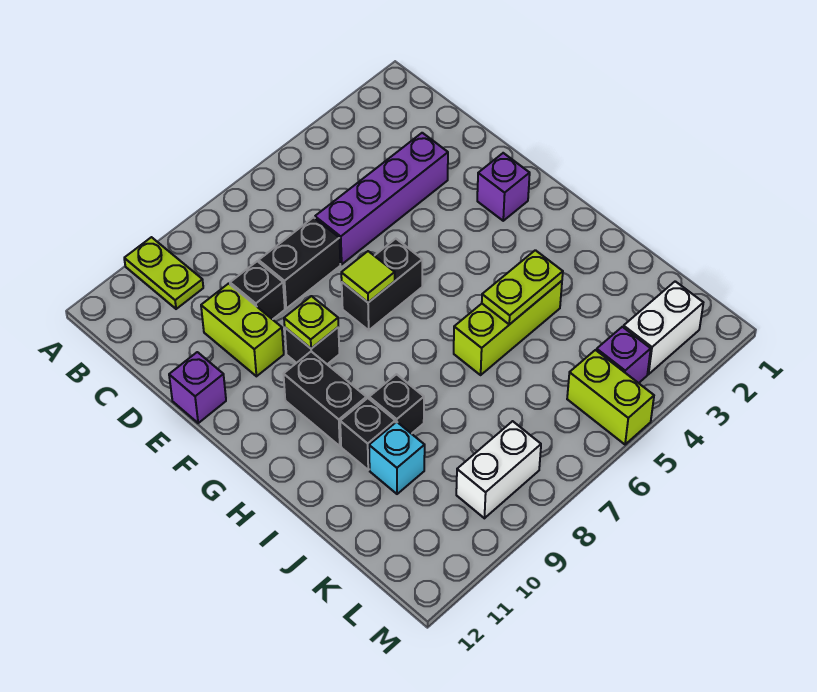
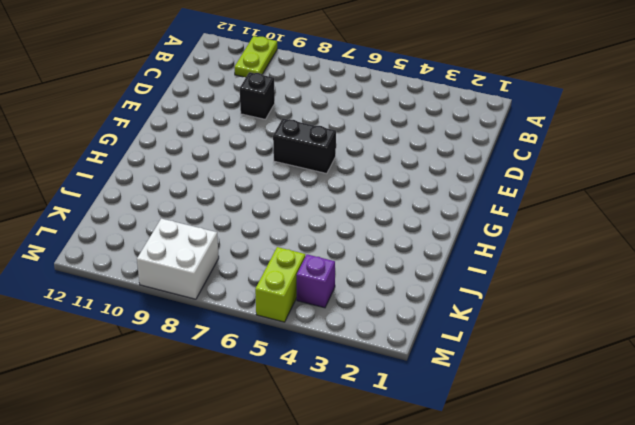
white 2x2 brick [137,219,219,299] -> white 1x2 brick [456,421,541,518]
none -> purple 1x4 brick [315,133,448,264]
none -> black 1x2 brick [259,217,340,308]
none -> lime 1x2 brick [201,284,284,376]

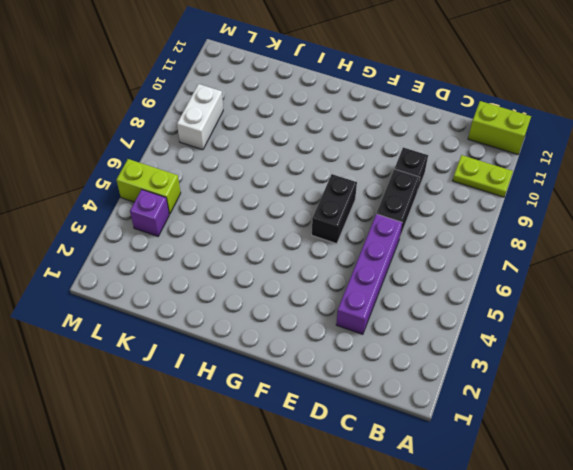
lime 1x2 brick [468,101,531,154] -> lime 1x2 brick moved to [201,284,284,376]
none -> purple 1x1 brick [169,352,226,423]
none -> purple 1x1 brick [477,153,530,221]
none -> black 1x1 brick [285,328,339,364]

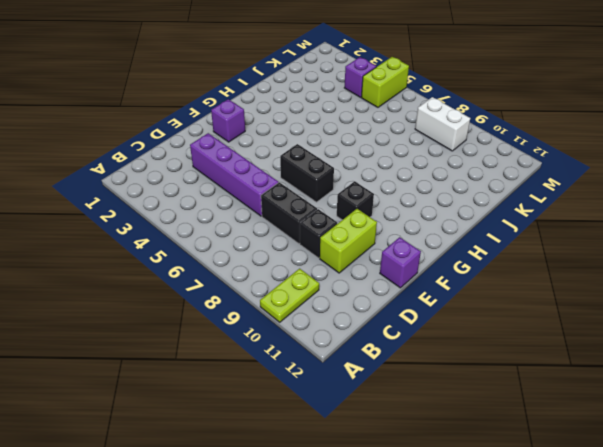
none -> black 1x2 brick [284,352,367,446]
none -> lime 1x3 brick [454,281,562,375]
none -> black 1x1 brick [369,374,424,434]

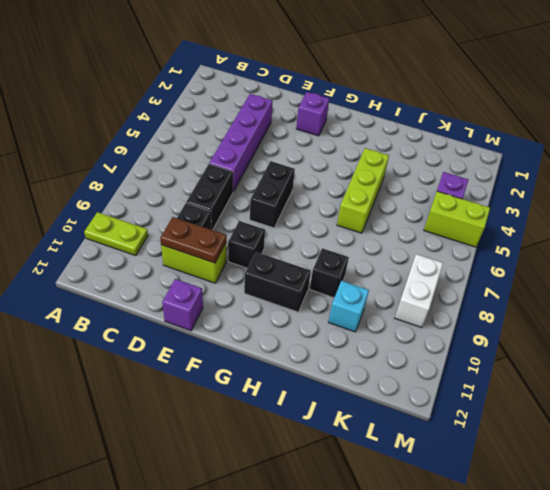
brown 1x2 plate [160,217,226,263] -> none
none -> black 1x1 brick [340,398,395,470]
none -> white 1x2 brick [623,281,703,374]
none -> lime 1x1 tile [341,251,395,302]

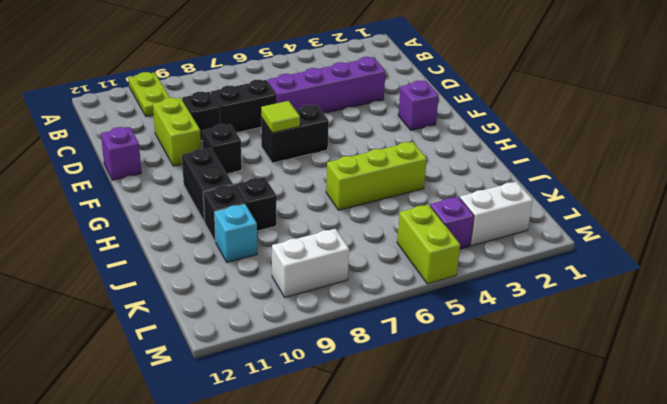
none -> lime 1x1 plate [284,296,338,349]
none -> lime 1x2 plate [482,250,563,325]

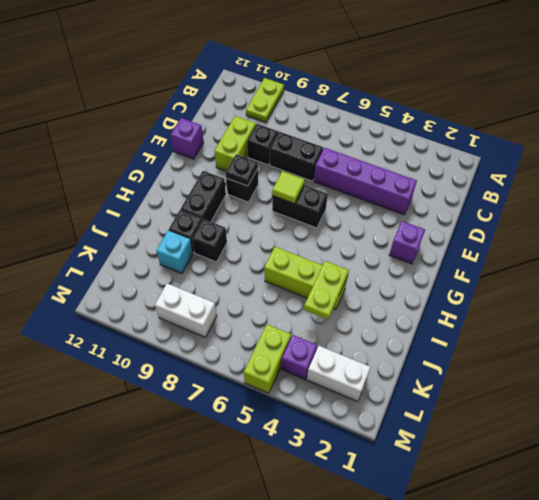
black 1x1 plate [226,154,258,186] -> lime 1x1 plate [284,296,338,349]
lime 1x2 plate [304,261,349,319] -> lime 1x2 plate turned to [482,250,563,325]

